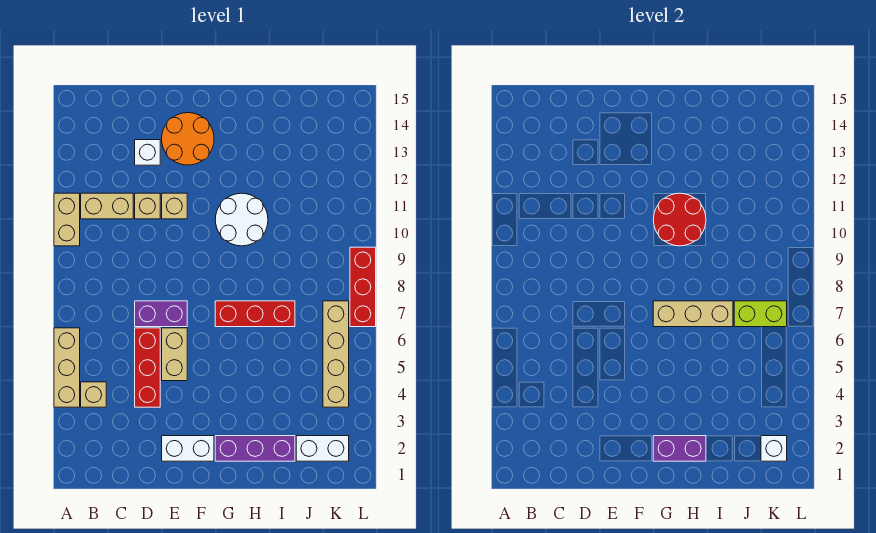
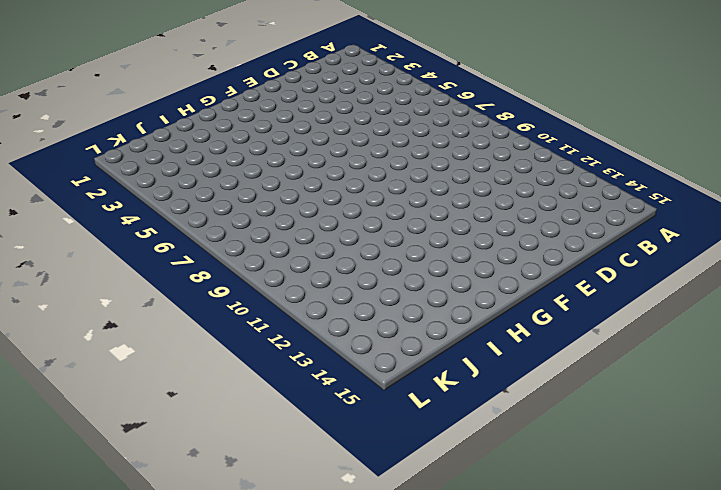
none -> tan 1x3 brick [54,328,80,407]
none -> tan 1x2 brick [54,193,80,246]
none -> tan 1x1 brick [81,382,106,407]

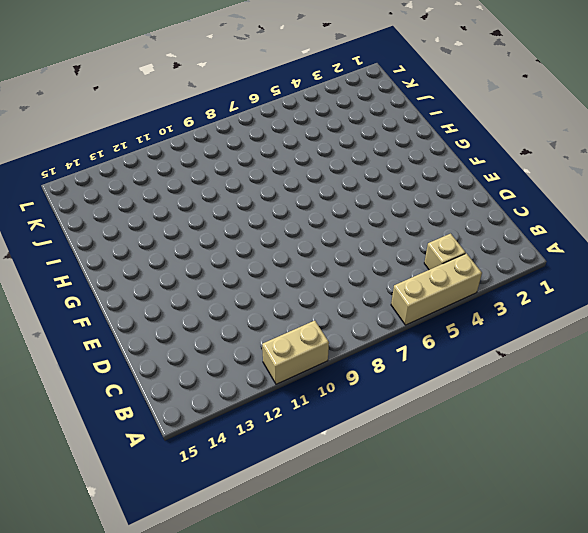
none -> tan 1x2 brick [81,193,133,219]
none -> red 1x3 brick [135,328,160,407]
none -> purple 1x2 brick [135,301,187,327]

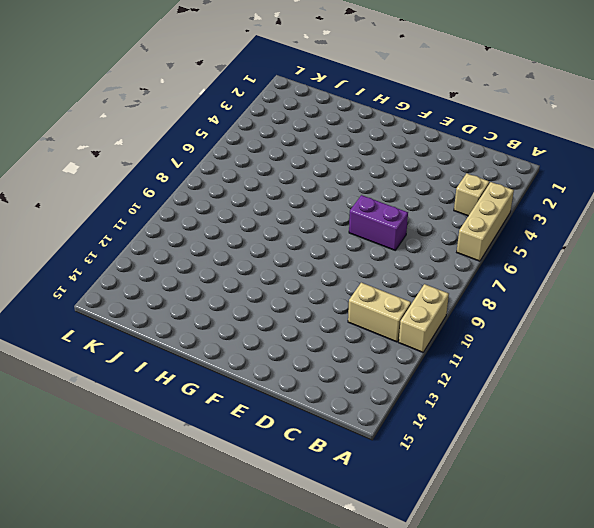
none -> red 1x3 brick [135,328,160,407]
none -> tan 1x1 brick [135,193,160,219]
none -> white 1x1 brick [135,140,160,165]

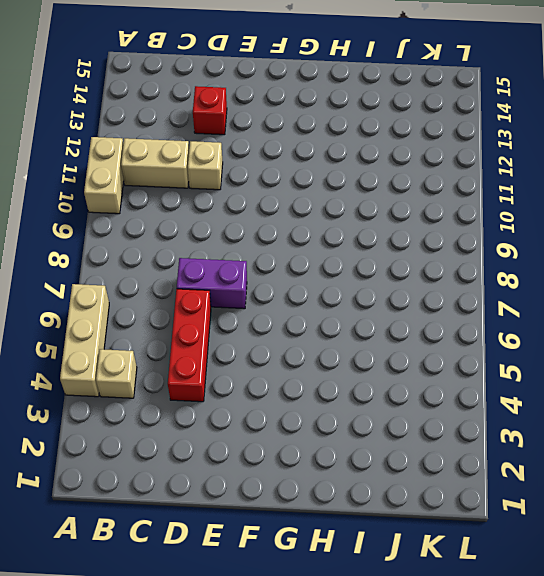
red 1x1 brick [193,86,227,135] -> white 1x1 brick [135,140,160,165]
none -> white 1x2 brick [162,436,214,461]
none -> tan 1x2 brick [162,328,187,381]
none -> tan 1x1 brick [162,193,187,219]

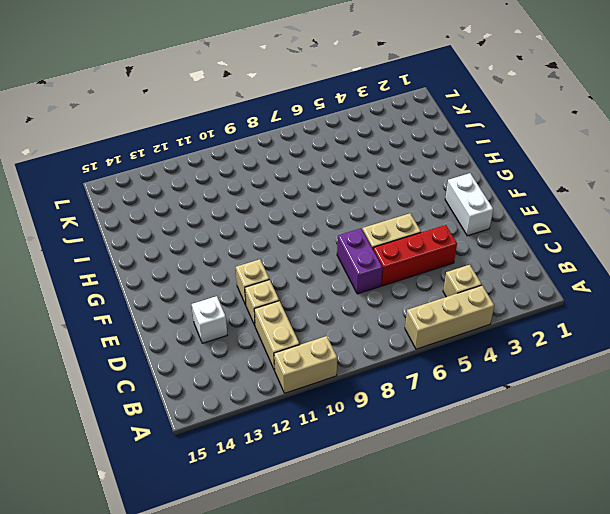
none -> orange 2x2 round brick [162,113,214,165]
none -> purple 1x3 brick [215,436,295,461]
none -> red 1x3 brick [215,301,295,327]

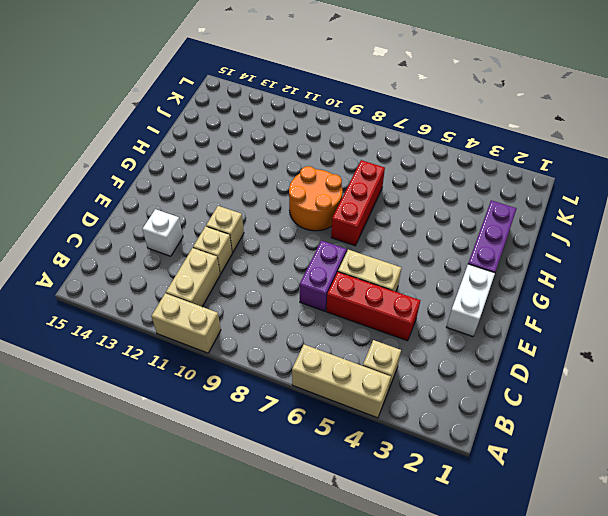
orange 2x2 round brick [289,166,343,231] -> orange 2x2 round brick moved to [162,113,214,165]
none -> white 2x2 round brick [215,193,268,246]
none -> white 1x2 brick [296,436,349,461]
none -> tan 1x4 brick [323,301,349,407]

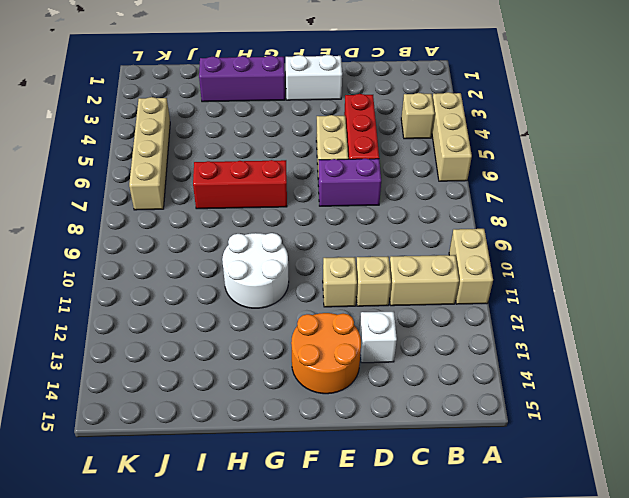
none -> white 1x2 brick [296,436,349,461]
none -> red 1x3 brick [350,247,376,327]
none -> purple 1x2 brick [653,436,706,461]

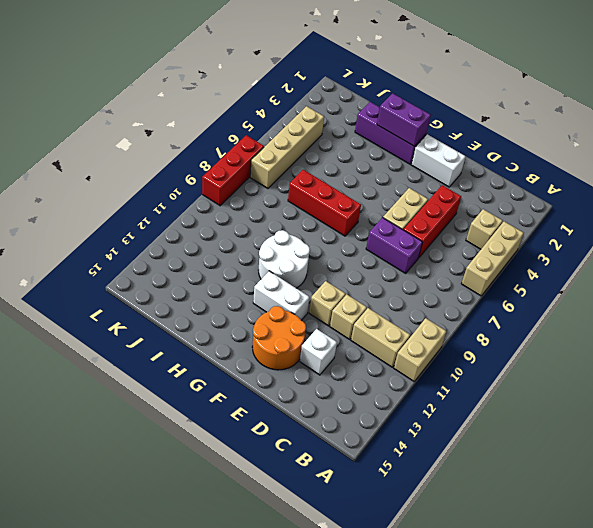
white 1x2 brick [253,271,310,320] -> white 1x2 brick moved to [296,436,349,461]
none -> tan 1x3 brick [653,301,733,327]
none -> red 2x2 round brick [653,193,706,246]
none -> lime 1x2 brick [734,301,787,327]

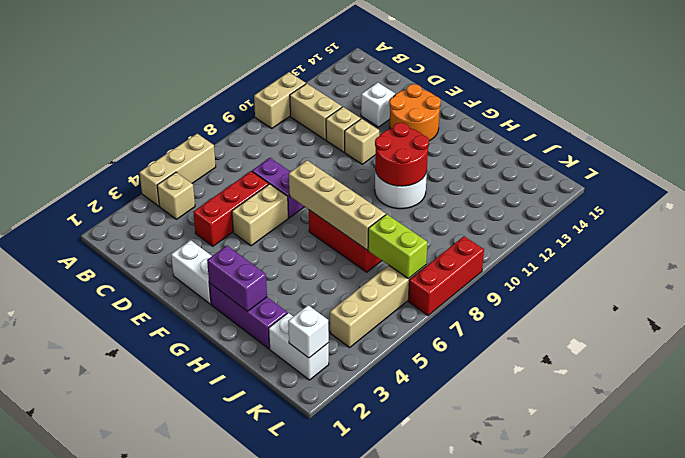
tan 1x4 brick [289,161,386,250] -> tan 1x3 brick [653,301,733,327]

